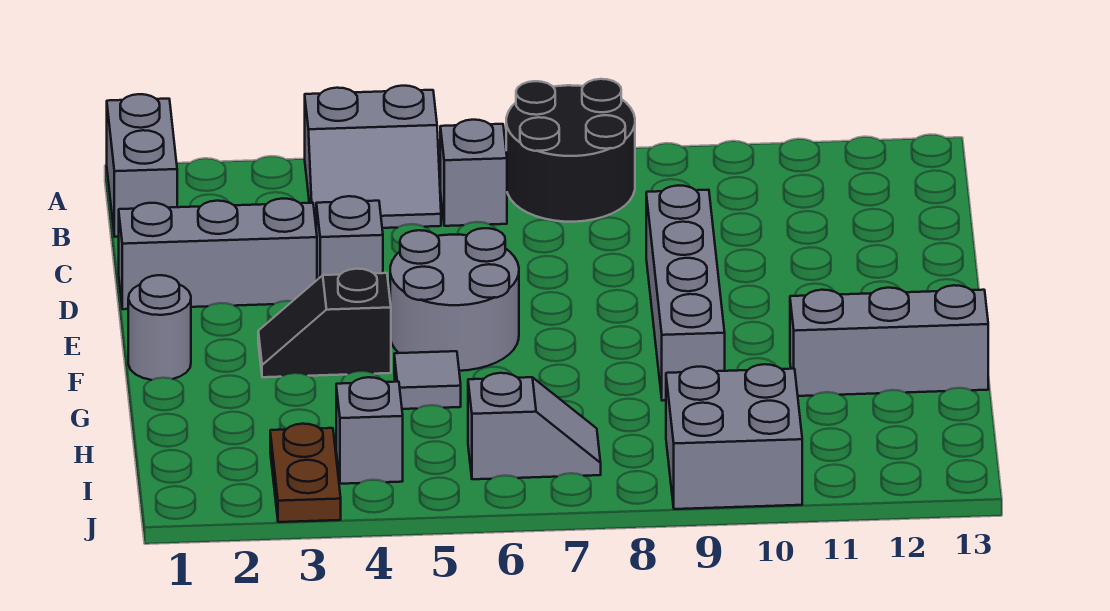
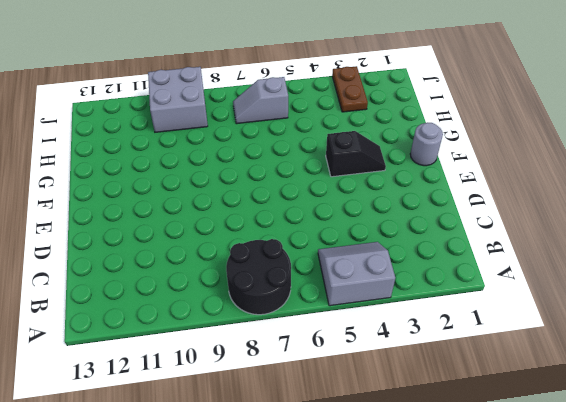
none -> grey 1x2 brick [107,94,177,237]
none -> grey 1x1 brick [440,120,507,226]
none -> grey 1x3 brick [119,198,317,309]

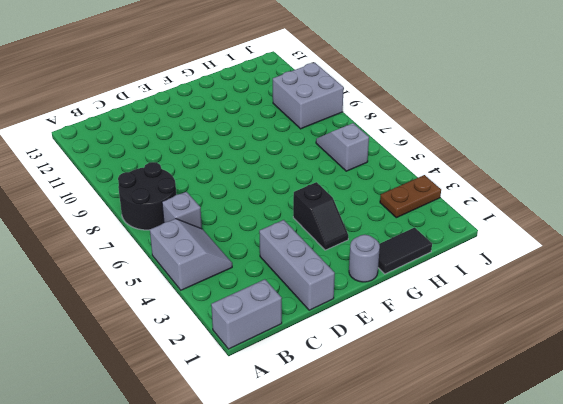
black 1x2 tile [378,227,432,274] -> none
none -> grey 1x1 brick [316,196,383,279]
none -> grey 1x4 brick [646,185,725,401]
none -> grey 2x2 round brick [390,228,519,371]

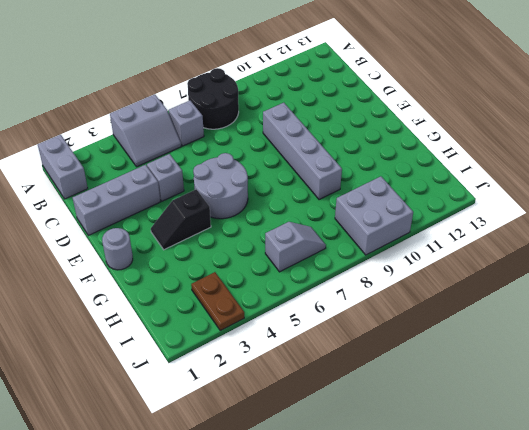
none -> grey 1x1 tile [394,351,461,409]
none -> grey 1x3 brick [790,285,988,396]
none -> grey 1x1 brick [336,377,403,484]

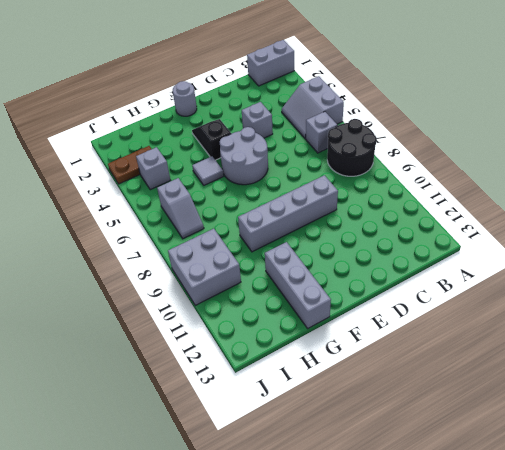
none -> grey 1x3 brick [119,198,317,309]

